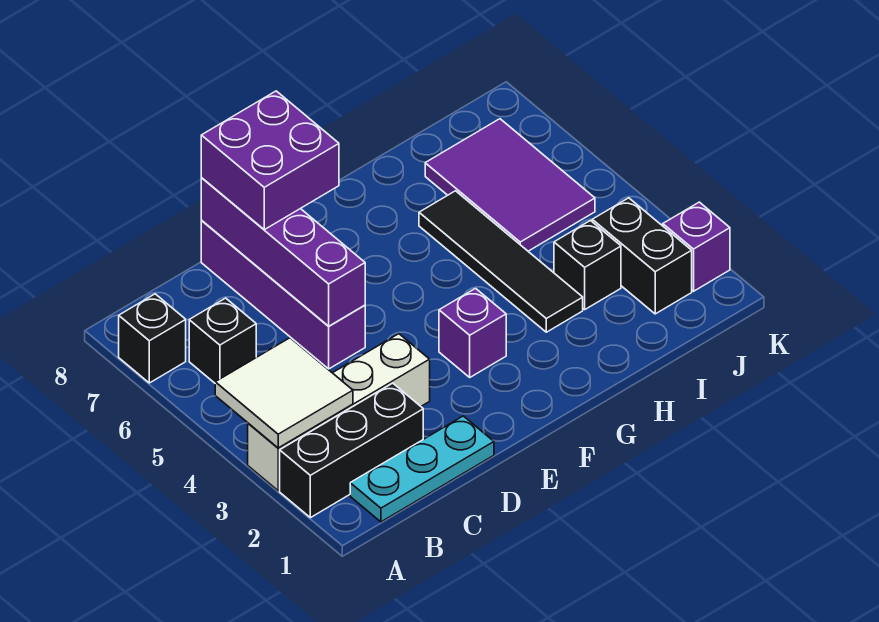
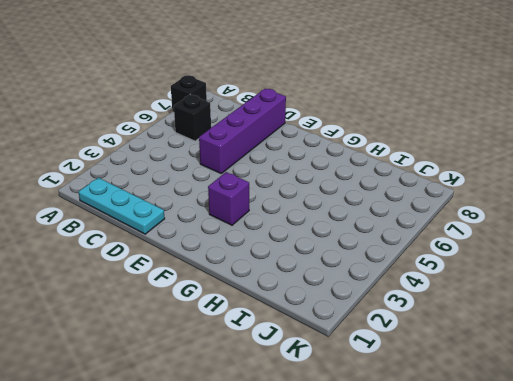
none -> black 1x3 brick [280,383,423,518]
none -> white 1x4 brick [248,334,430,491]
none -> black 1x4 tile [419,191,583,332]

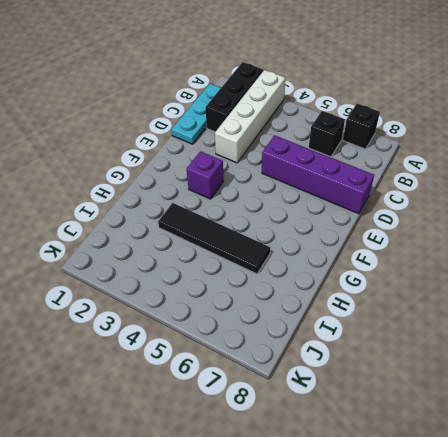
none -> black 1x1 brick [554,221,621,309]
none -> purple 2x3 tile [425,119,595,251]
none -> black 1x2 brick [592,198,692,314]

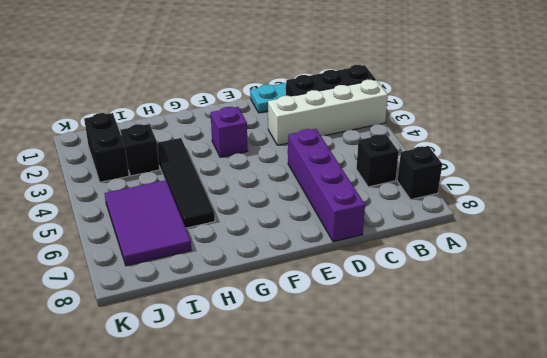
none -> purple 1x1 brick [663,202,730,291]
none -> white 2x2 tile [215,338,353,448]
none -> purple 1x4 brick [201,178,365,326]

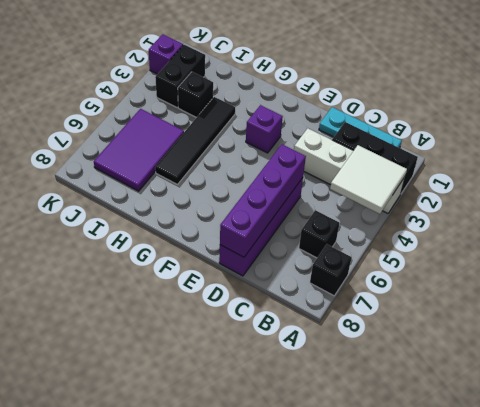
none -> purple 2x2 brick [201,91,339,230]

